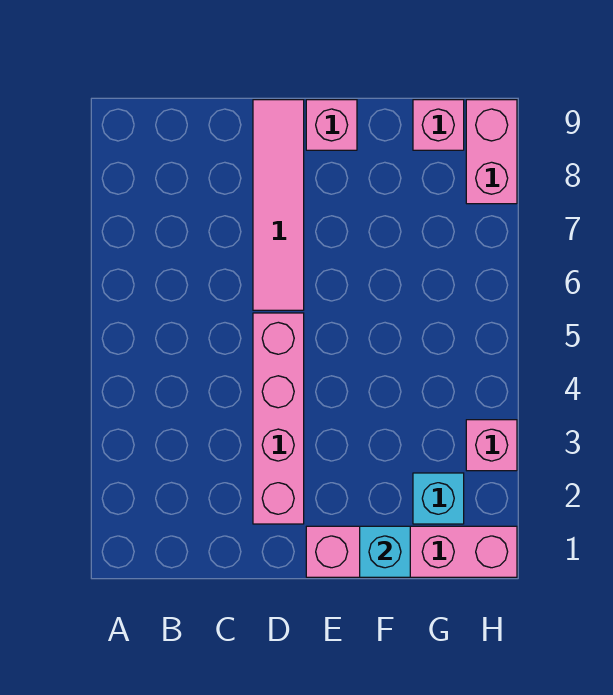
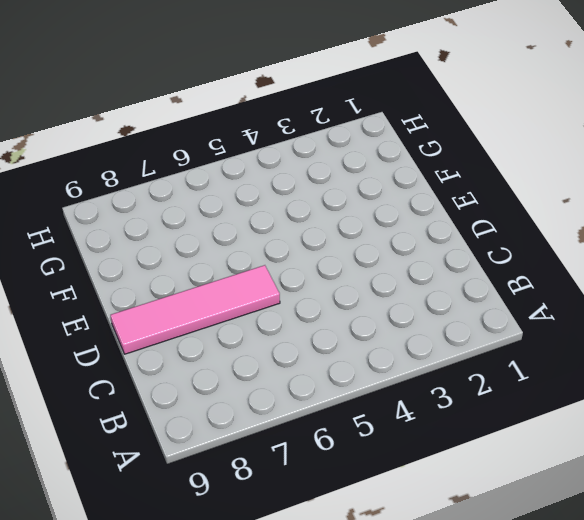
none -> pink 1x4 brick [253,313,304,524]
none -> pink 1x4 brick [306,526,517,577]

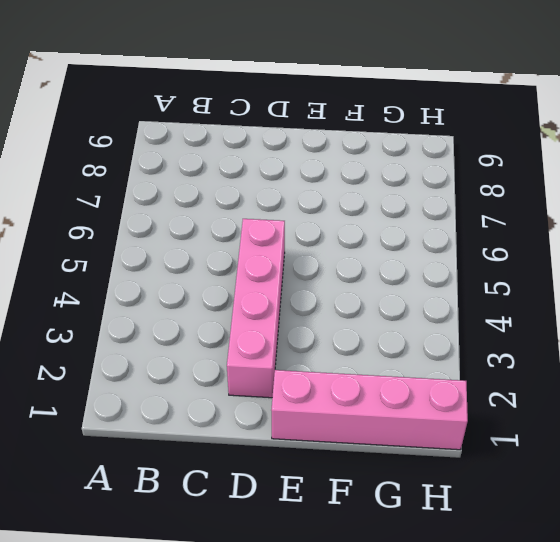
none -> pink 1x4 tile [253,100,304,310]
none -> pink 1x1 brick [306,100,357,150]

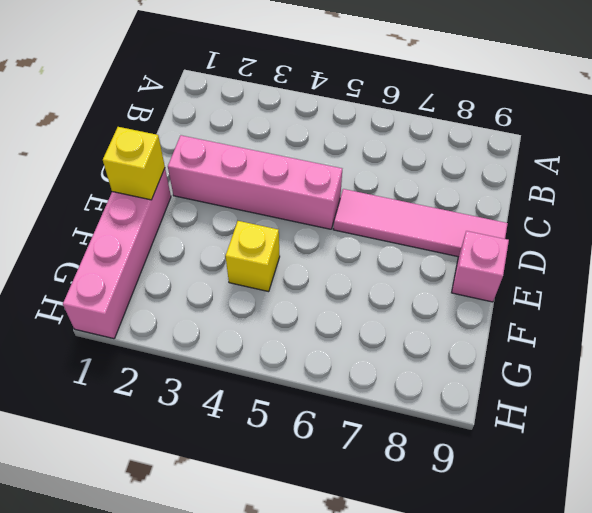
yellow 1x1 brick [103,127,165,200] -> none
yellow 1x1 brick [225,221,280,292] -> none
none -> cyan 1x1 brick [413,473,464,524]
none -> pink 1x1 brick [413,100,464,150]

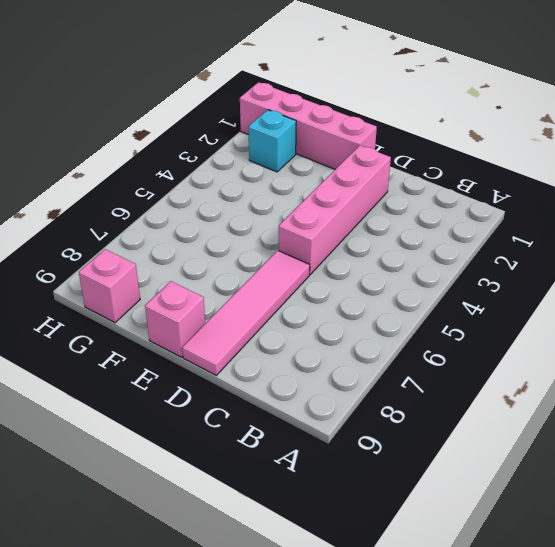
none -> pink 1x1 brick [466,420,517,471]
none -> pink 1x2 brick [466,100,517,204]

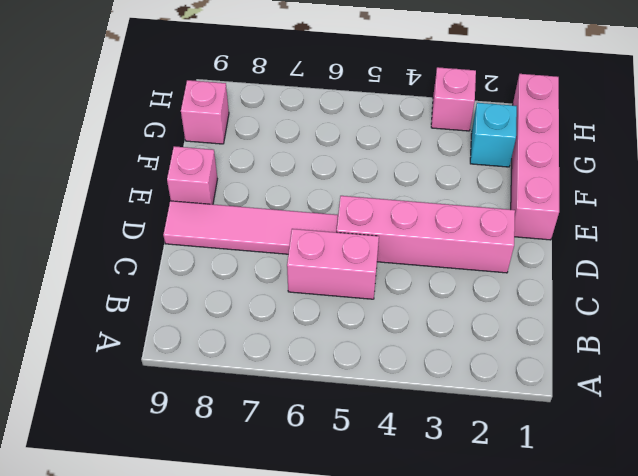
pink 1x2 brick [287,229,379,299] -> pink 1x2 brick moved to [466,100,517,204]
none -> cyan 1x1 brick [360,526,410,577]

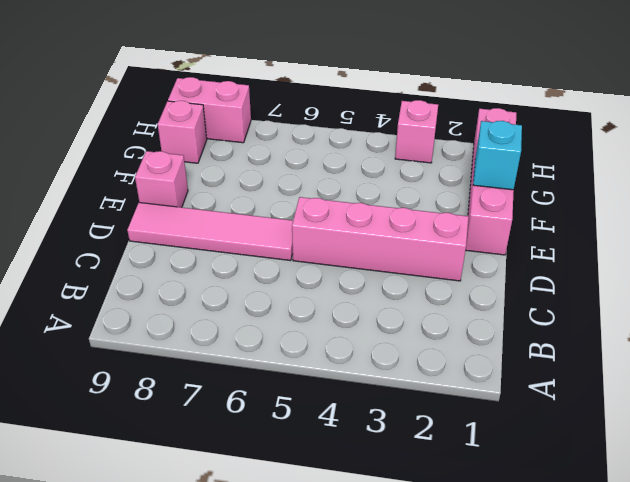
none -> cyan 1x1 brick [413,473,464,524]

